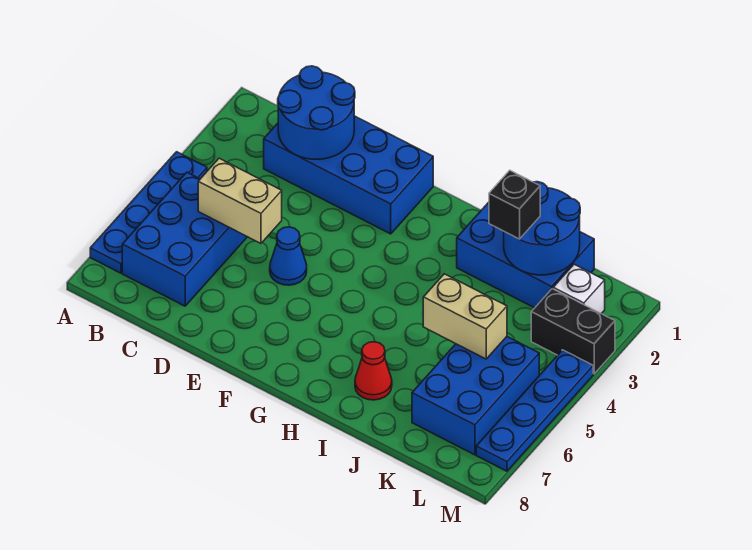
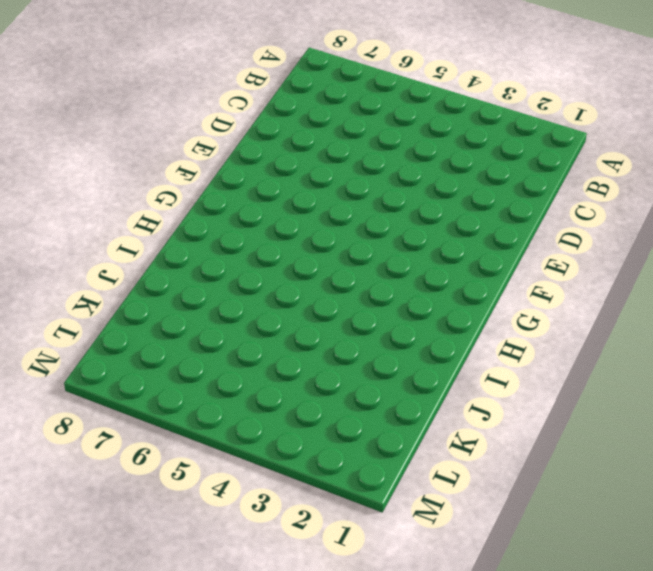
none -> blue 1x4 plate [90,152,207,273]
none -> blue 2x3 brick [122,172,247,306]
none -> blue 2x4 brick [264,116,433,234]

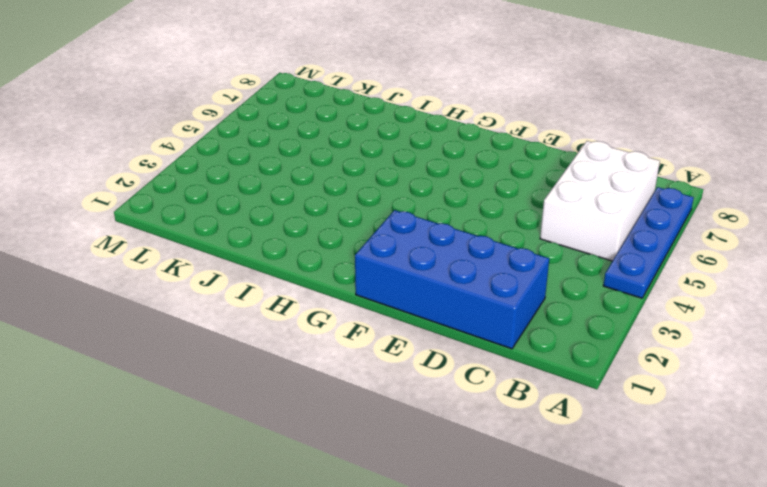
white 2x3 brick [540,141,660,261] -> blue 2x3 brick [122,172,247,306]
none -> blue 1x1 cone [270,227,307,285]
none -> blue 2x3 brick [457,202,594,308]
none -> red 1x1 cone [355,342,392,400]

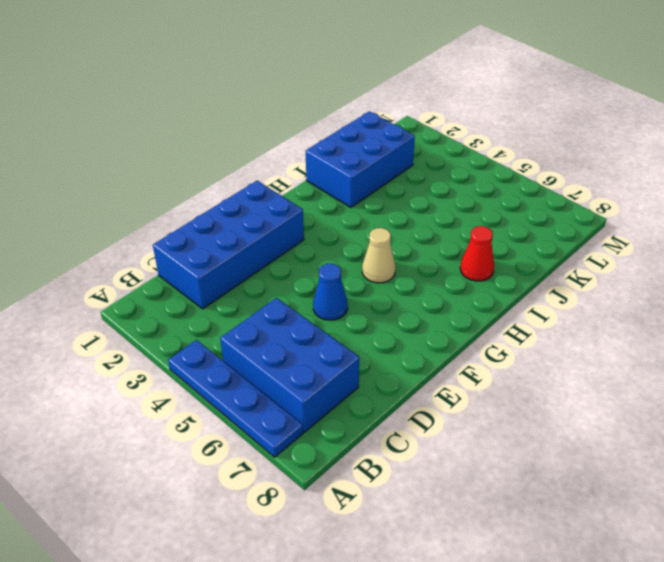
tan 1x1 cone [362,228,395,283] -> none
none -> blue 2x3 brick [412,337,539,455]
none -> white 1x1 brick [553,264,605,314]
none -> black 1x2 brick [531,289,615,374]

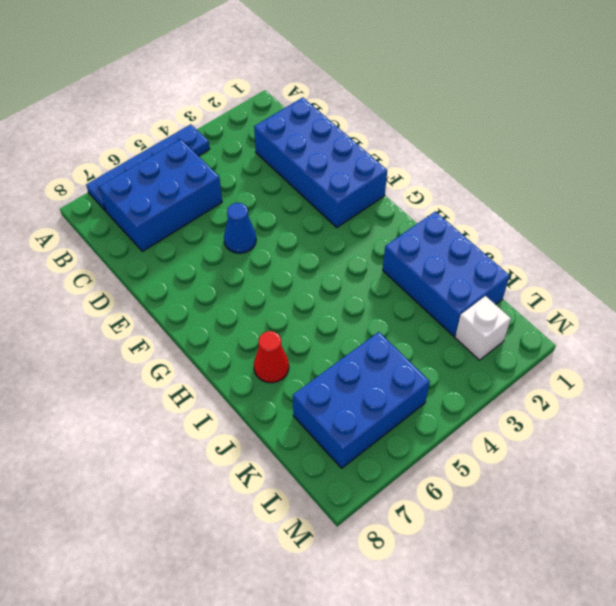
none -> black 1x2 brick [531,289,615,374]
none -> blue 1x4 plate [476,350,593,471]
none -> blue 2x2 round brick [278,66,355,159]

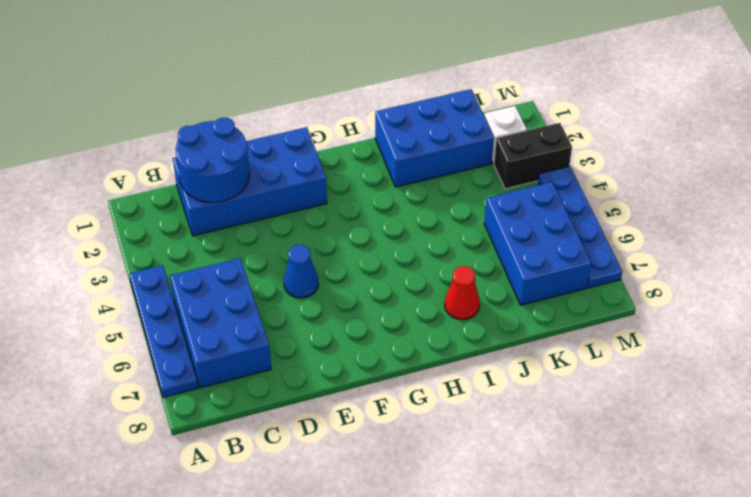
none -> tan 1x2 brick [198,158,282,243]
none -> blue 2x2 round brick [504,182,580,275]
none -> tan 1x2 brick [423,274,507,359]

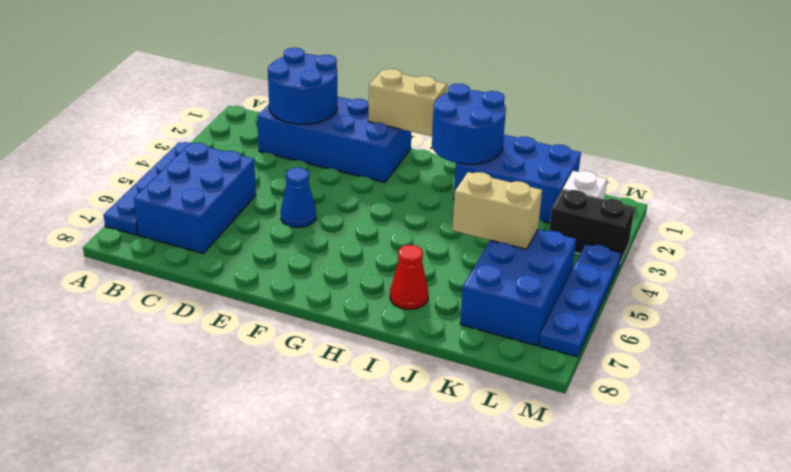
tan 1x2 brick [368,69,447,136] -> tan 1x2 brick moved to [198,158,282,243]
blue 2x2 round brick [432,84,506,164] -> blue 2x2 round brick moved to [504,182,580,275]
none -> black 1x1 brick [489,170,540,239]

